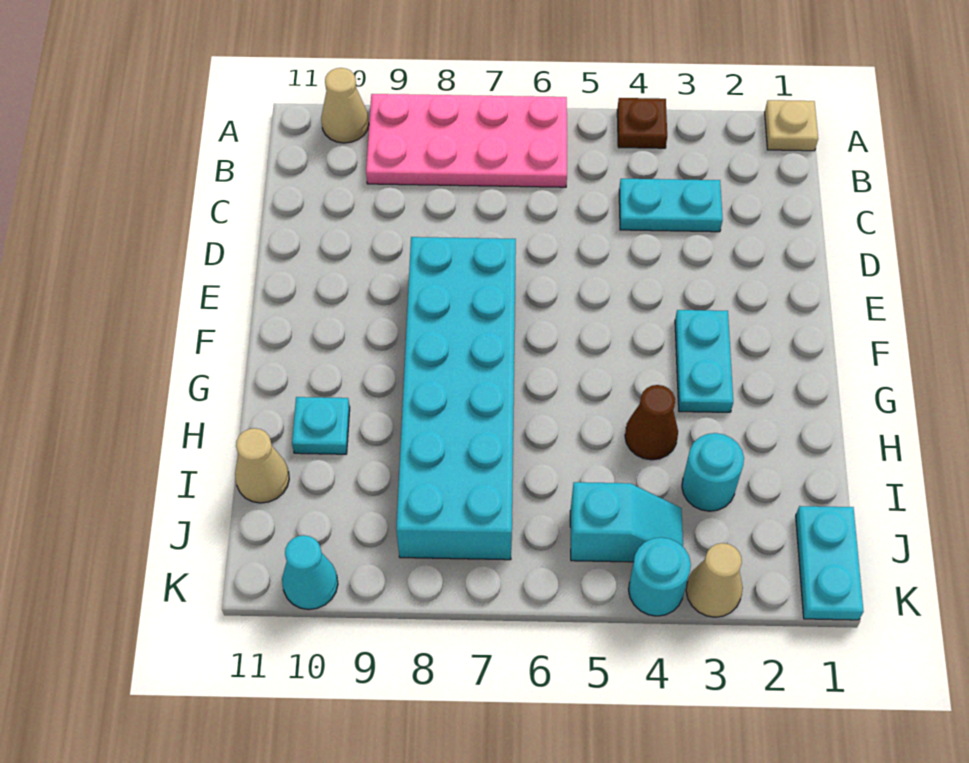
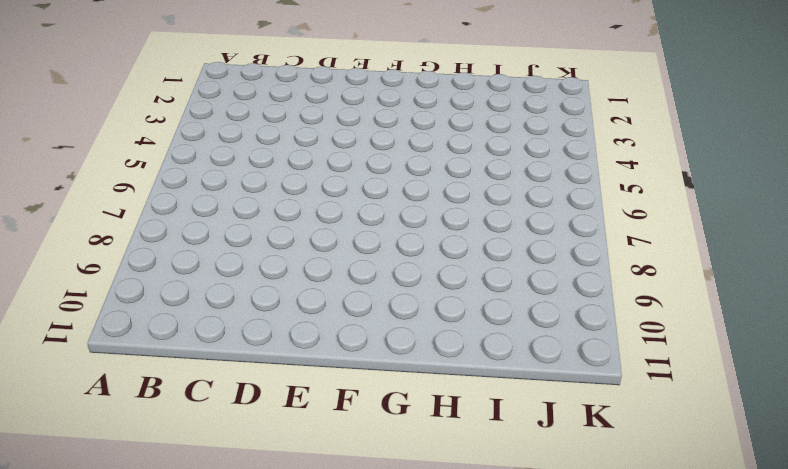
none -> tan 1x1 plate [765,100,818,151]
none -> brown 1x1 plate [617,98,667,148]
none -> pink 2x4 plate [366,94,567,187]

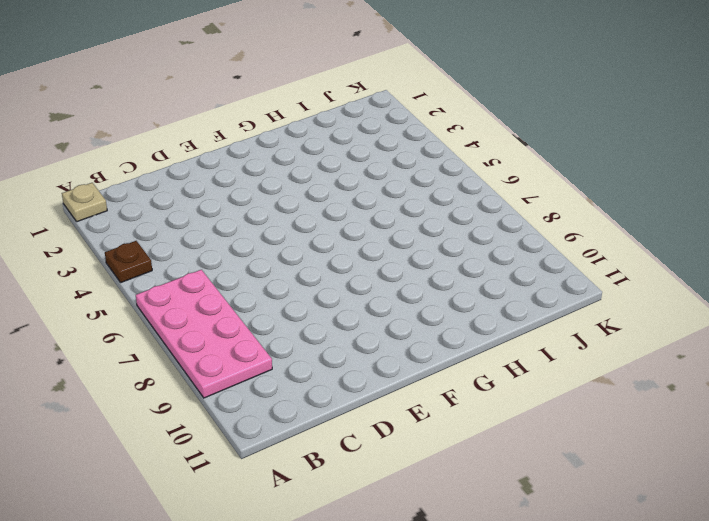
none -> tan 1x1 cone [321,68,369,143]
none -> cyan 1x2 plate [619,179,723,232]
none -> cyan 2x6 brick [396,237,516,560]

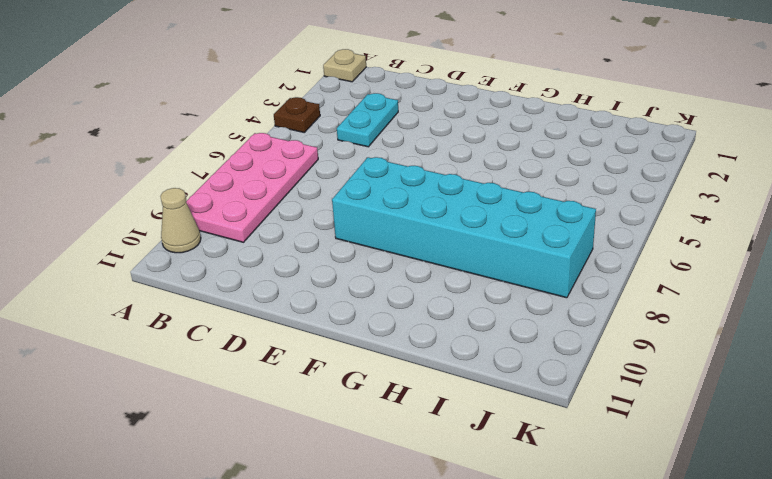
none -> cyan 1x2 plate [675,310,733,412]
none -> brown 1x1 cone [625,385,678,460]
none -> cyan 1x1 plate [292,397,350,454]

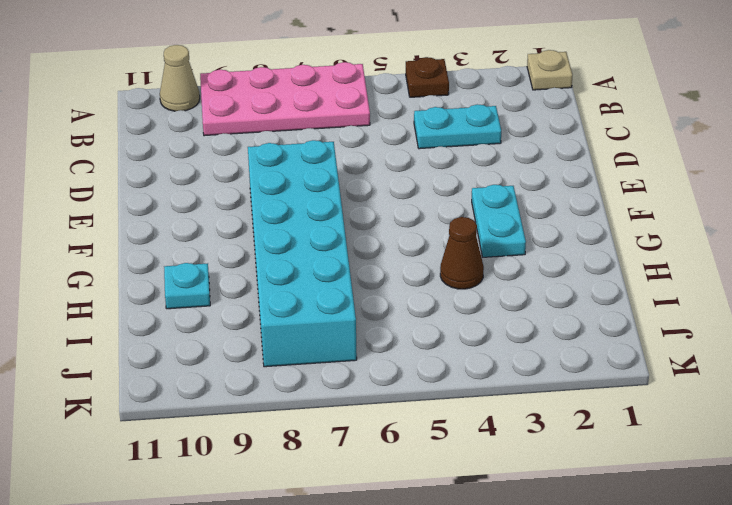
none -> cyan 1x1 round brick [682,433,744,511]
none -> tan 1x1 cone [235,428,289,503]
none -> cyan 1x2 plate [796,506,864,620]

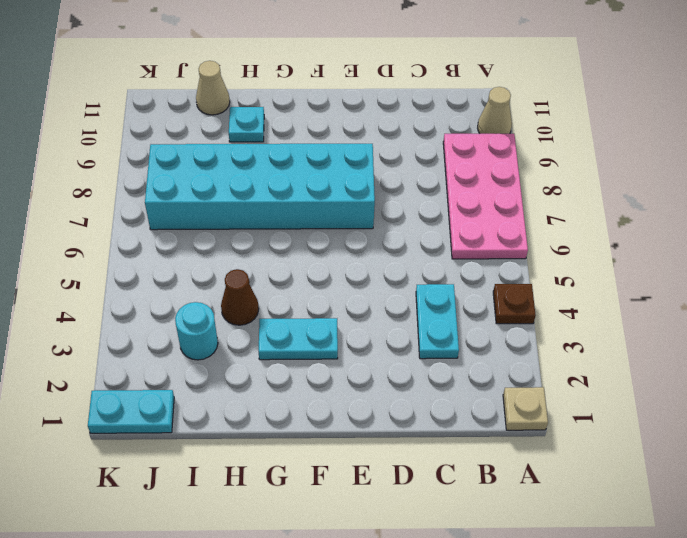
none -> cyan 1x2 slope [570,482,683,562]
none -> tan 1x1 cone [686,543,743,617]
none -> cyan 1x1 round brick [629,537,691,616]

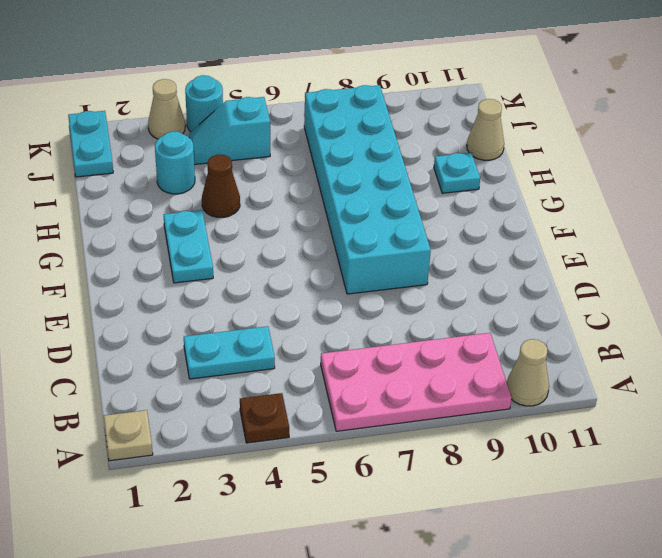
none -> cyan 1x1 cone [282,535,338,610]

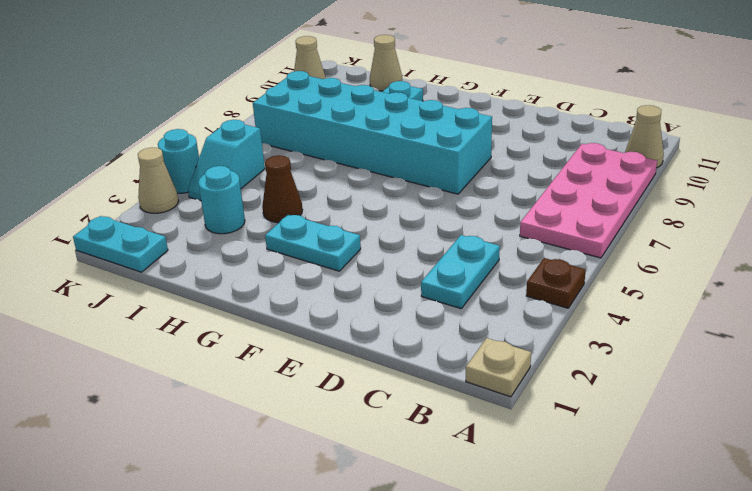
tan 1x1 cone [294,36,326,79] -> cyan 1x1 cone [282,535,338,610]

